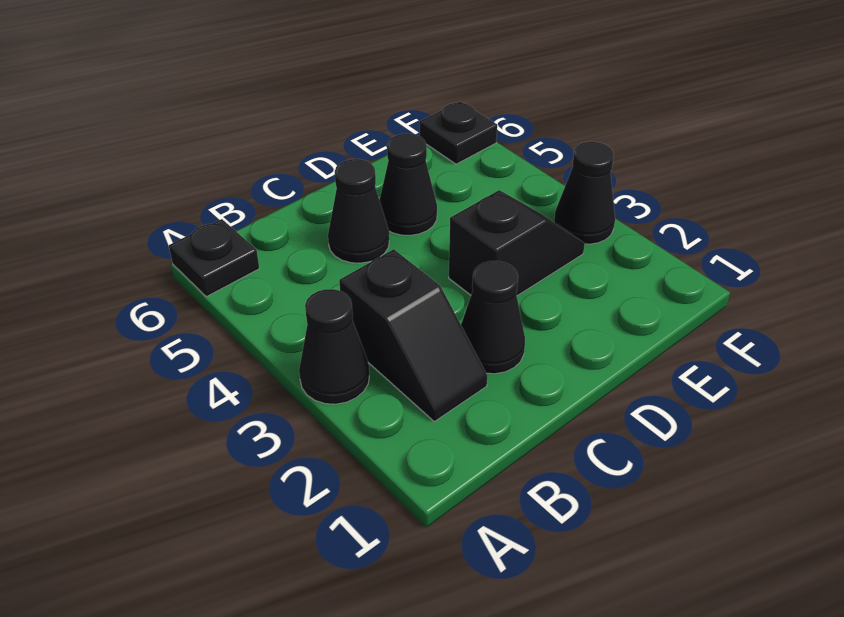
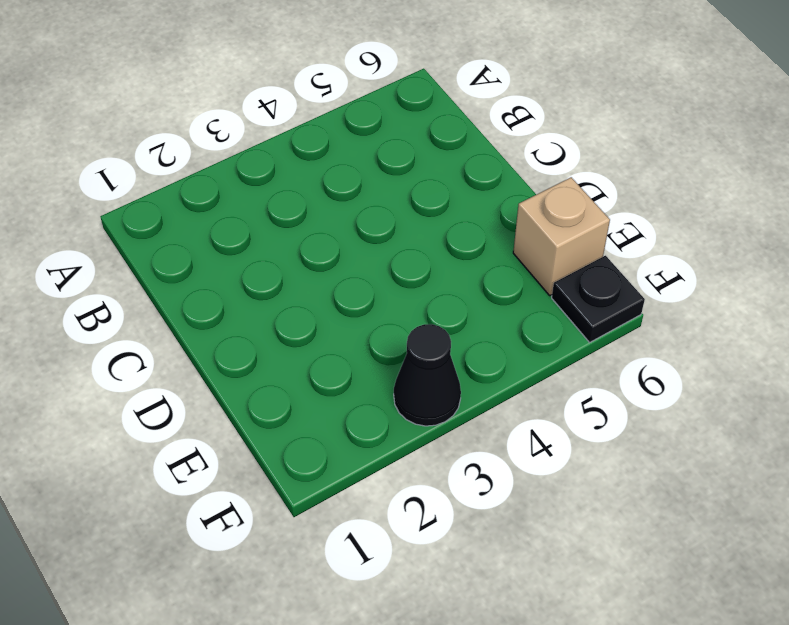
tan 1x1 brick [513,177,610,295] -> none
none -> black 1x1 cone [299,289,369,404]
none -> black 1x1 plate [169,219,259,297]

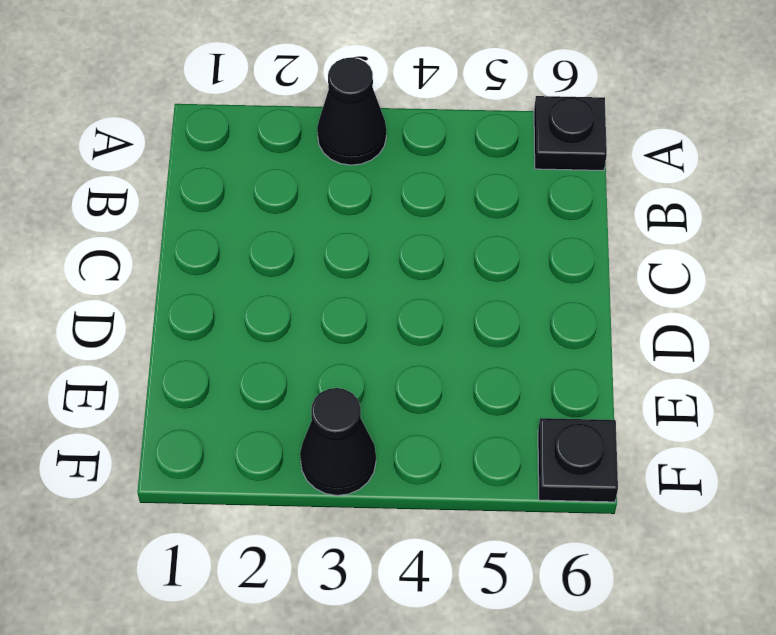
none -> black 1x2 slope [339,249,487,421]
none -> black 1x1 cone [461,261,525,374]

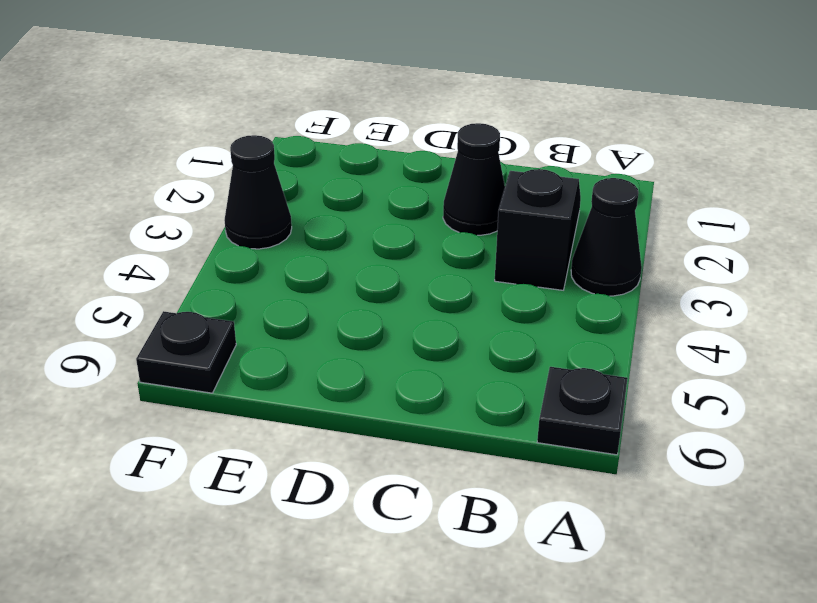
none -> black 1x1 cone [328,159,389,263]
none -> black 1x2 slope [449,190,585,296]

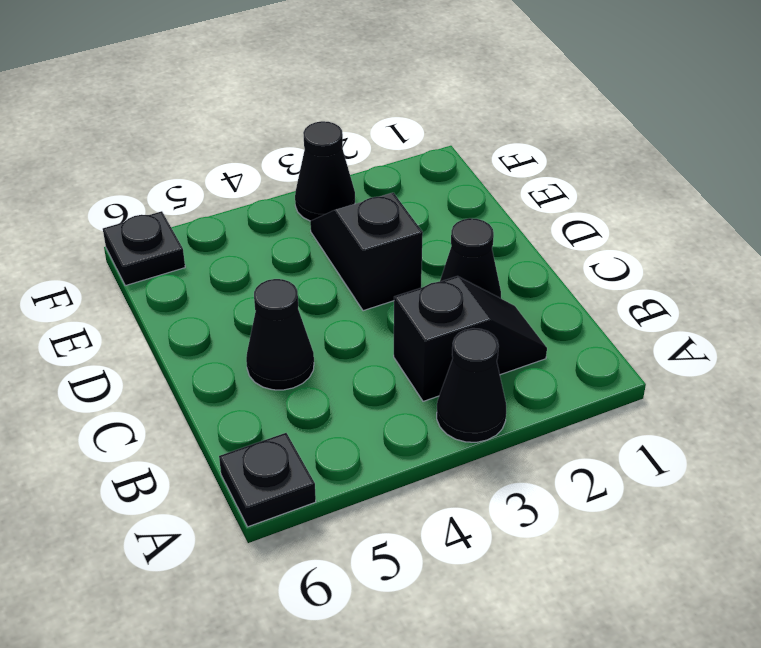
none -> black 1x1 cone [379,134,437,236]

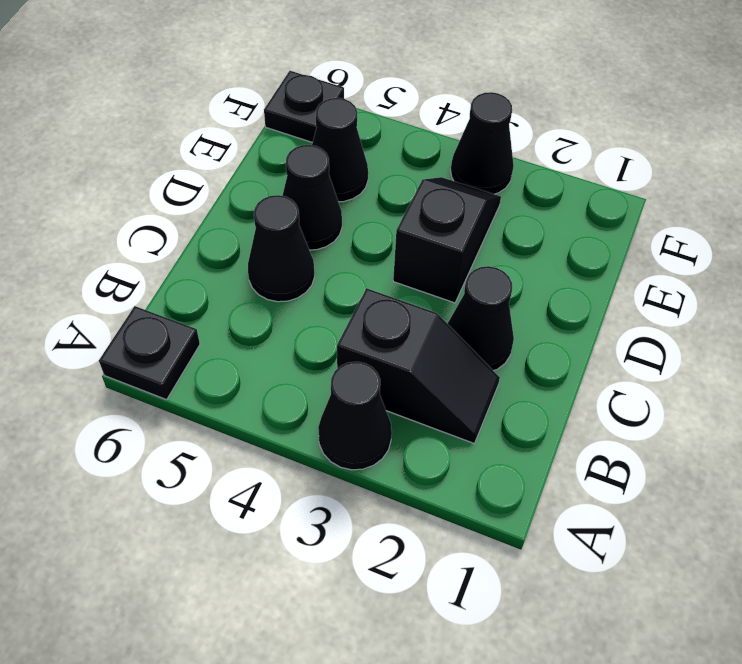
black 1x1 cone [312,98,368,202] -> none

